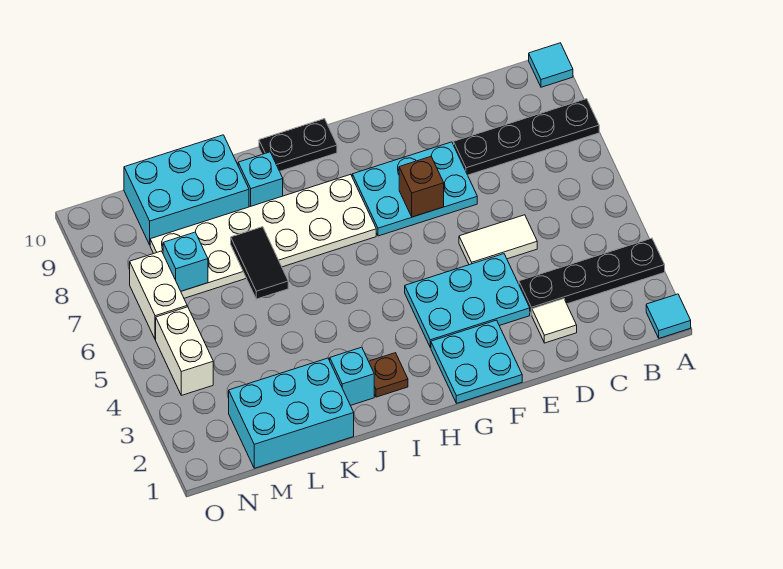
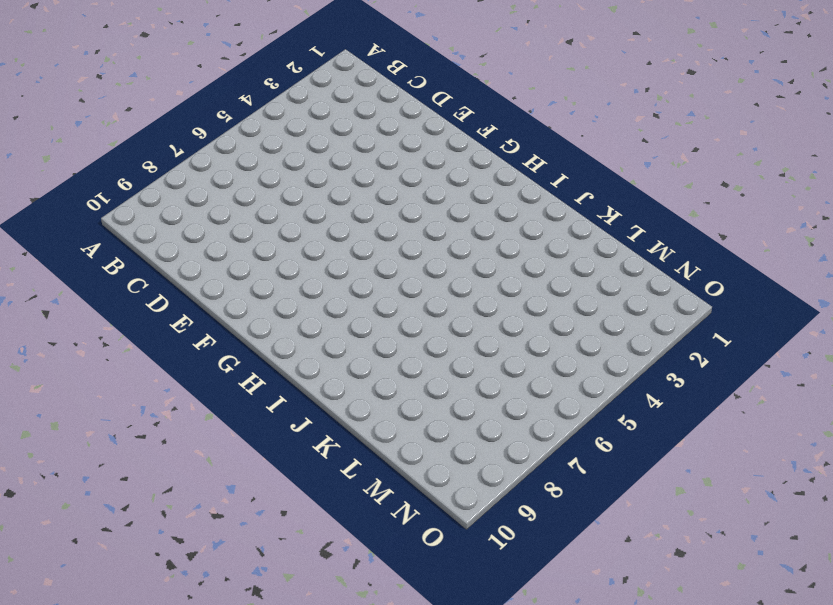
none -> cyan 1x1 tile [646,294,691,338]
none -> black 1x4 plate [519,238,665,315]
none -> black 1x4 plate [454,99,599,175]

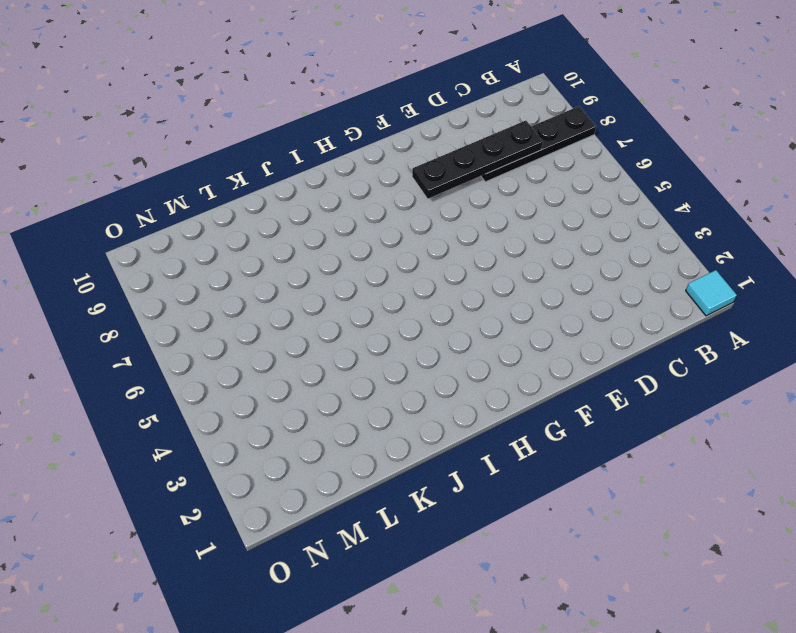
black 1x4 plate [412,121,543,199] -> black 1x4 plate moved to [519,238,665,315]
none -> cyan 1x1 tile [529,43,573,87]
none -> white 1x1 tile [532,299,577,343]
none -> white 1x2 tile [459,215,537,265]

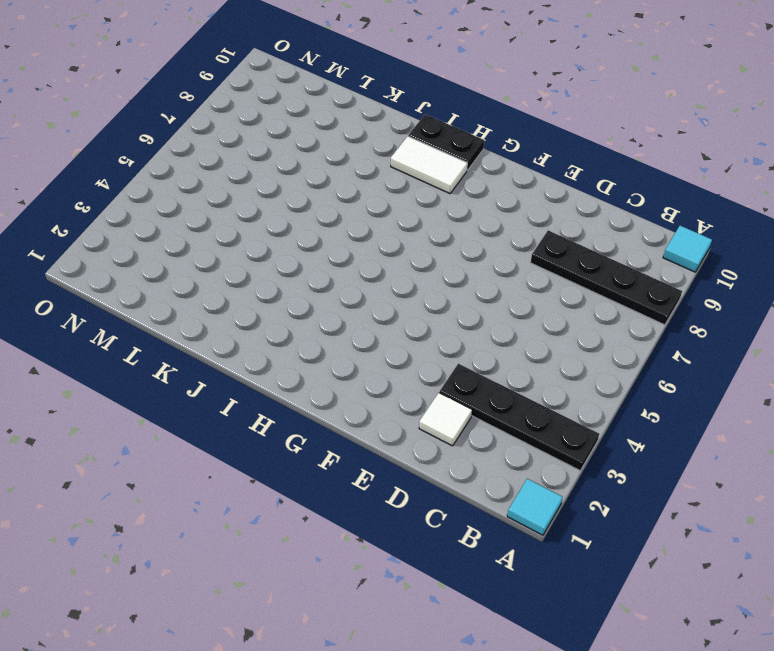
white 1x2 tile [391,136,467,194] -> white 1x2 tile moved to [459,215,537,265]
none -> cyan 2x3 plate [405,254,530,348]
none -> cyan 2x3 plate [352,142,477,236]
none -> cyan 2x2 plate [431,320,522,403]

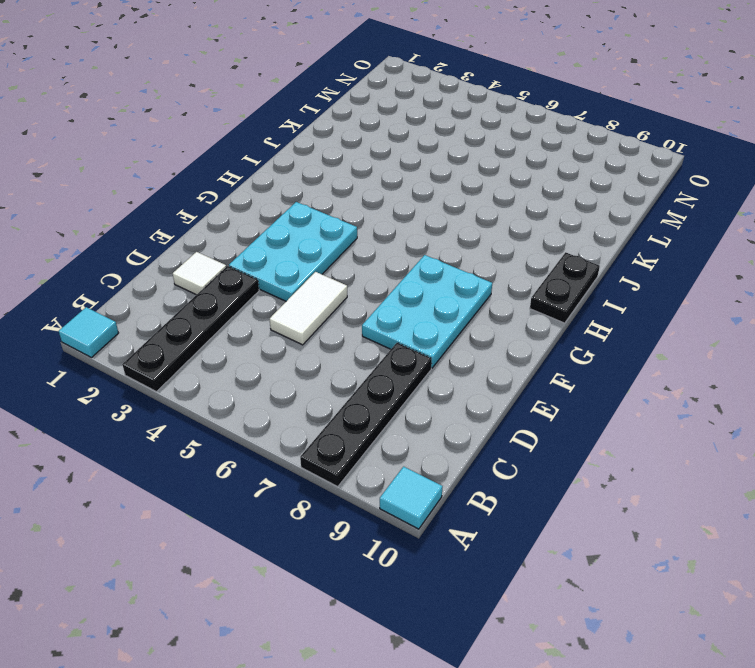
none -> cyan 2x2 plate [431,320,522,403]
none -> white 2x6 plate [150,174,376,298]
none -> brown 1x1 plate [369,353,408,397]

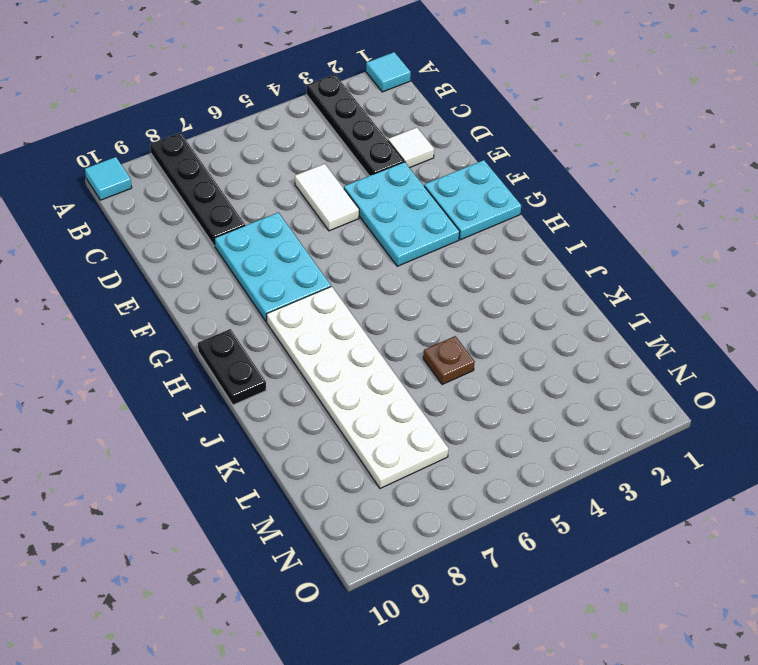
brown 1x1 plate [423,336,475,384] -> brown 1x1 plate moved to [369,353,408,397]
none -> cyan 1x1 brick [330,347,374,405]
none -> cyan 1x1 brick [238,152,283,207]
none -> cyan 2x3 brick [229,358,354,468]

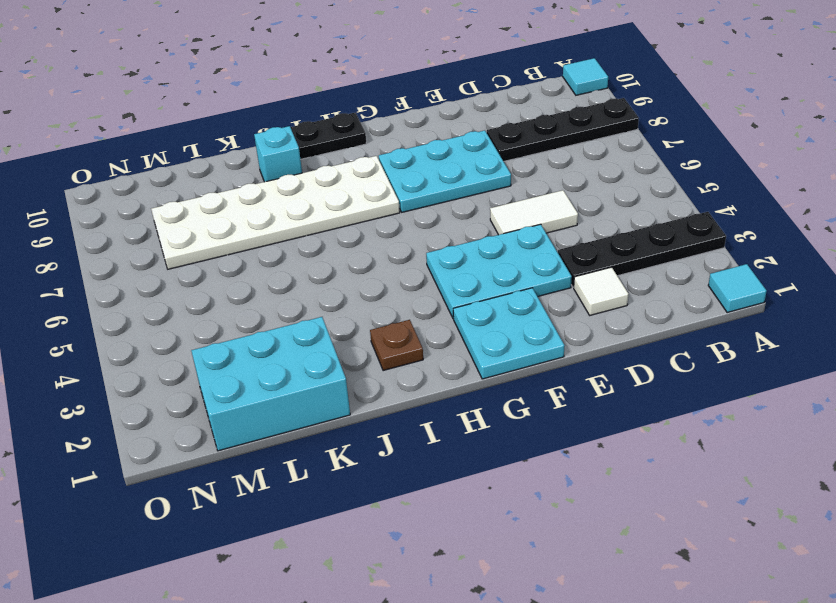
none -> cyan 1x1 brick [330,347,374,405]
none -> cyan 2x3 brick [124,135,249,245]
none -> white 1x2 brick [156,307,213,395]

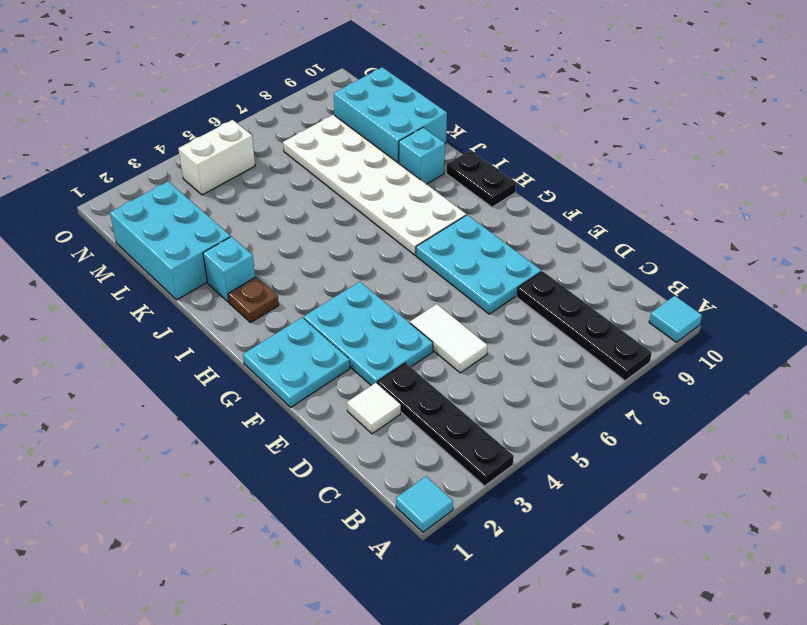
none -> white 1x2 brick [130,251,187,340]
none -> brown 1x1 brick [399,157,444,217]
none -> black 1x2 tile [231,227,288,299]

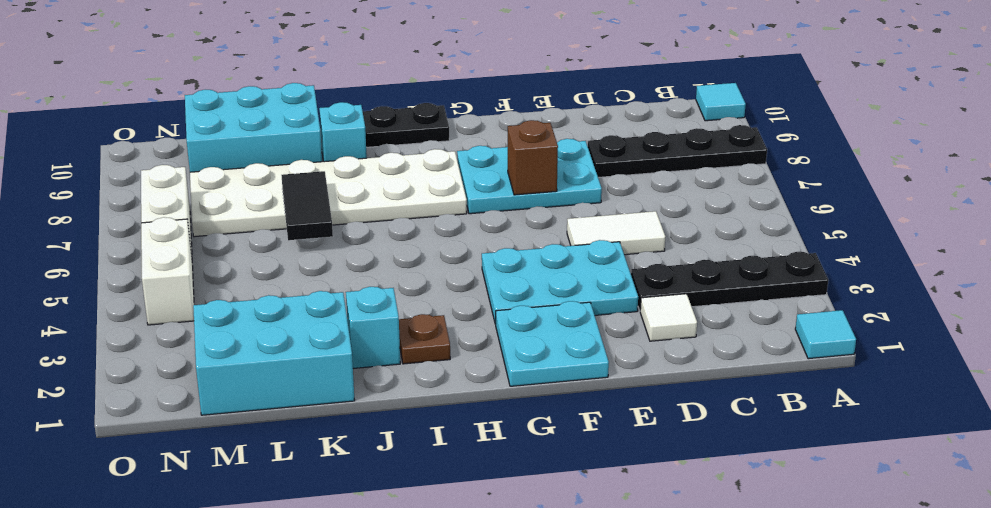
none -> cyan 1x1 brick [163,232,208,291]

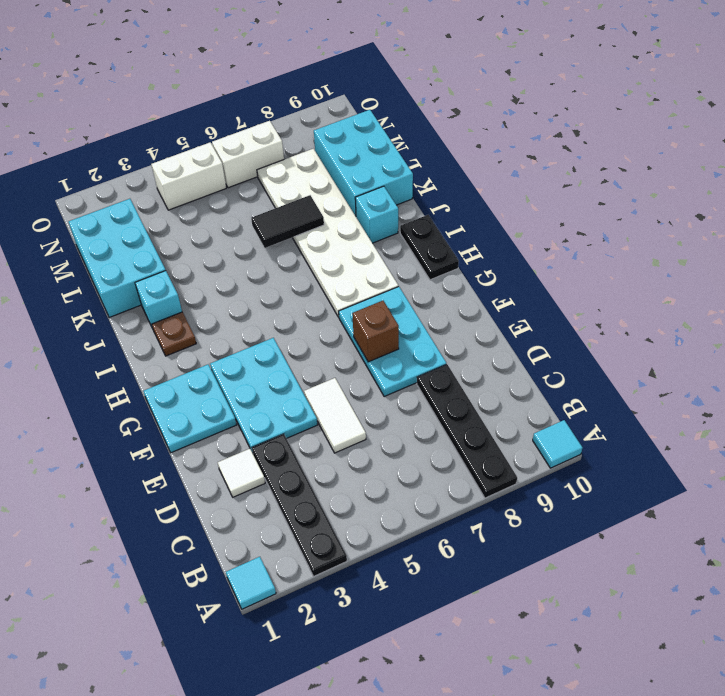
none -> cyan 1x1 brick [163,232,208,291]

